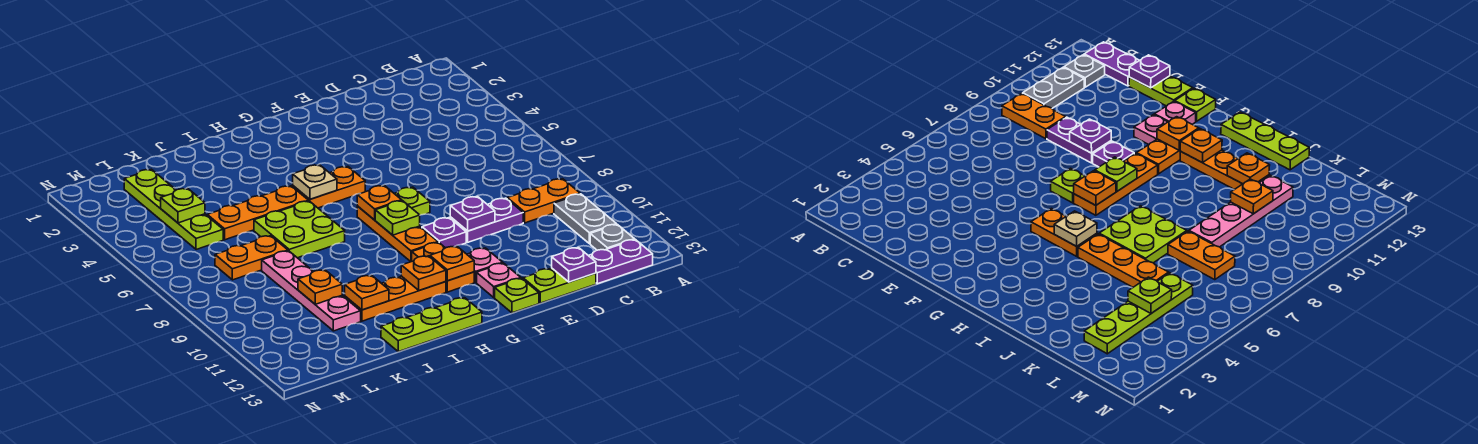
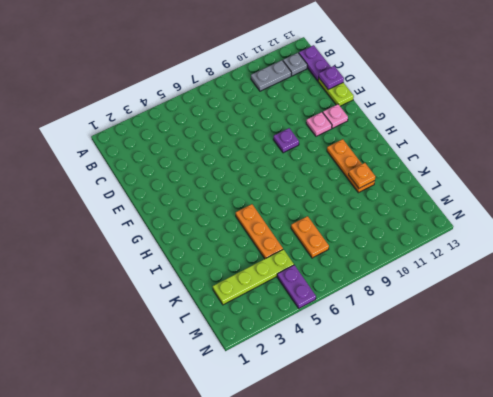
purple 1x2 plate [277,265,316,308] -> purple 1x2 plate moved to [450,198,523,242]
none -> orange 1x2 plate [507,179,580,223]
none -> lime 1x1 plate [394,187,430,215]
none -> lime 1x1 plate [495,278,539,313]
none -> orange 1x2 plate [293,167,365,208]

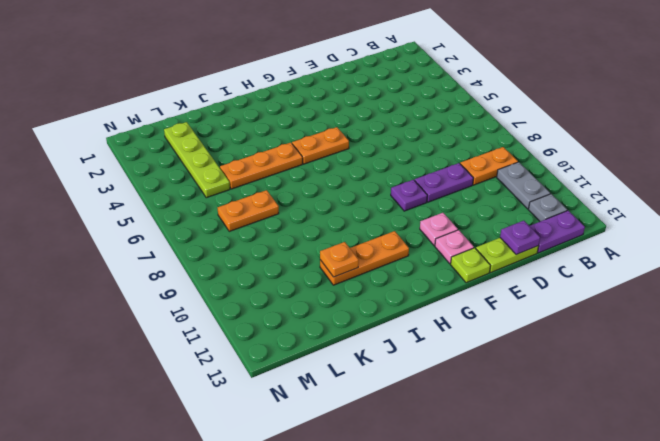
none -> lime 1x1 plate [394,187,430,215]
none -> orange 1x3 plate [357,206,438,262]
none -> orange 1x2 plate [412,242,474,292]
none -> lime 1x3 plate [381,298,482,352]

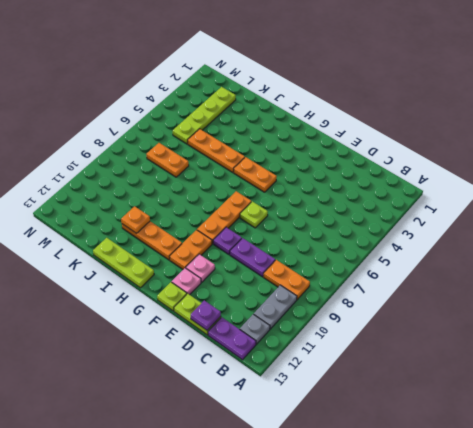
none -> lime 2x2 plate [254,201,345,258]
none -> pink 1x4 plate [262,251,361,331]
none -> purple 1x1 plate [450,197,495,231]
none -> orange 1x1 plate [357,185,402,220]

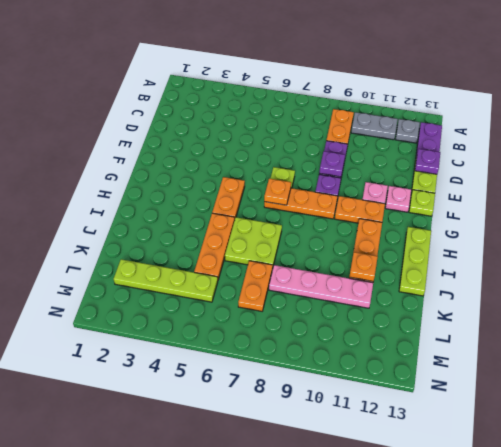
none -> lime 1x1 plate [375,201,420,235]
none -> orange 1x1 plate [430,246,474,281]
none -> tan 1x1 plate [293,165,337,199]
none -> orange 1x1 plate [401,256,446,290]

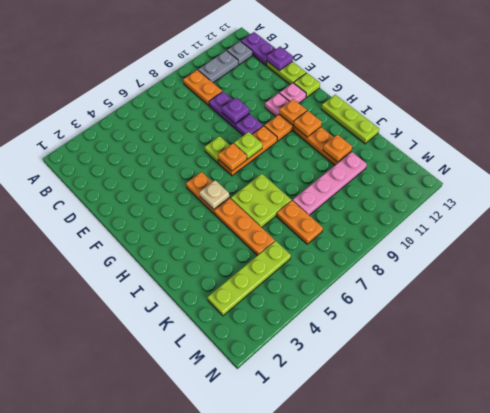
none -> orange 1x1 plate [298,270,342,304]
none -> lime 1x1 plate [161,188,205,223]

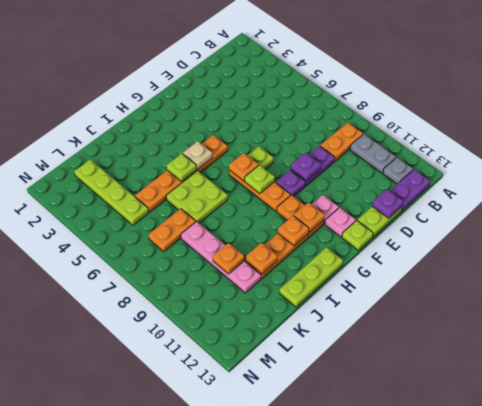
lime 1x1 plate [167,154,197,182] -> lime 1x1 plate moved to [161,188,205,223]

